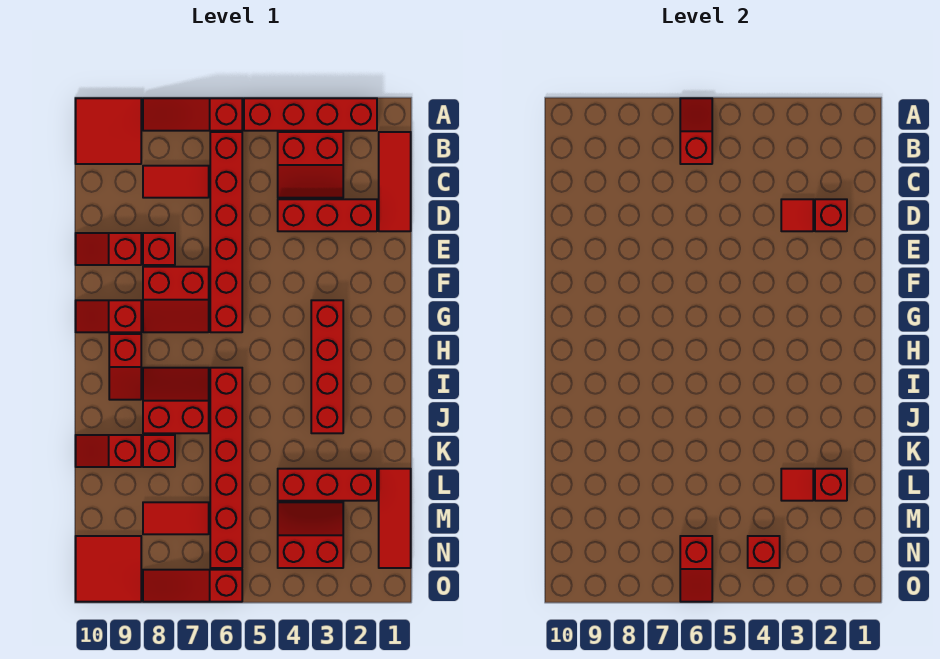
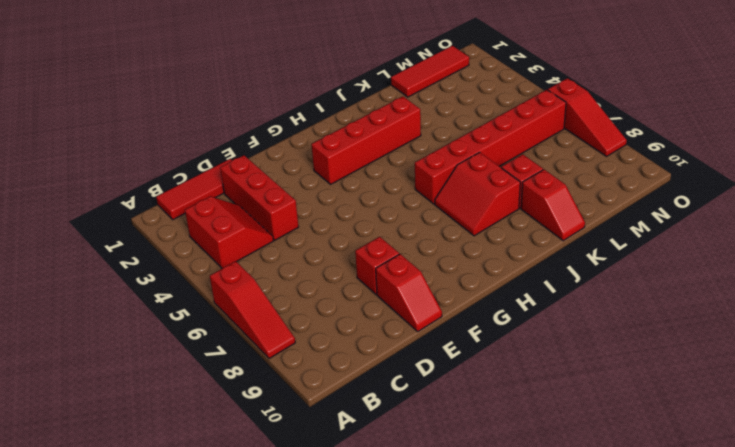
none -> red 1x4 brick [244,98,377,131]
none -> red 2x2 tile [76,98,141,164]
none -> red 1x6 brick [210,132,242,332]
none -> red 1x2 tile [143,166,209,198]

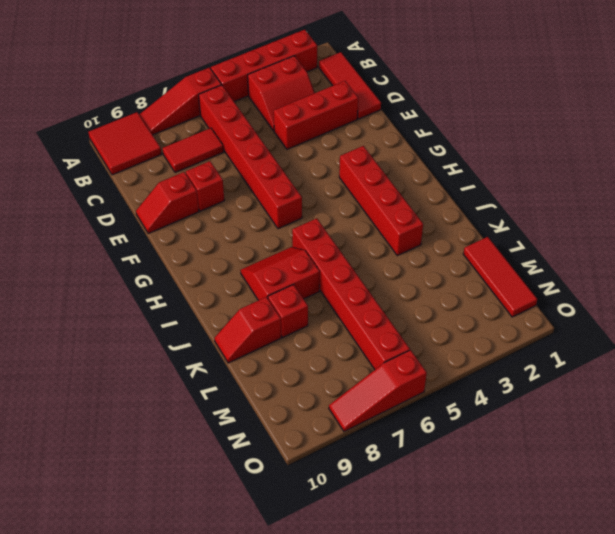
none -> red 2x2 slope [143,267,209,332]
none -> red 1x2 slope [76,300,141,332]
none -> red 1x2 slope [109,334,141,400]
none -> red 1x3 brick [278,469,377,501]

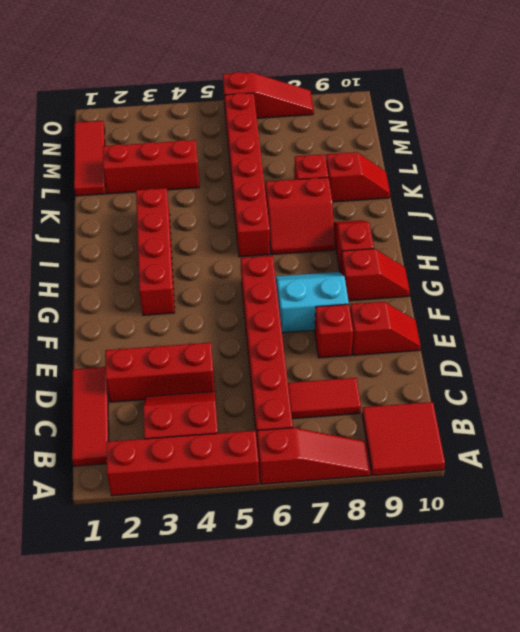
cyan 2x2 slope [275,272,349,333] -> red 2x2 slope [143,267,209,332]
none -> red 2x2 slope [278,502,343,568]
none -> red 1x2 tile [143,502,209,534]
none -> red 2x2 tile [76,536,141,602]
none -> red 1x2 slope [680,98,712,164]

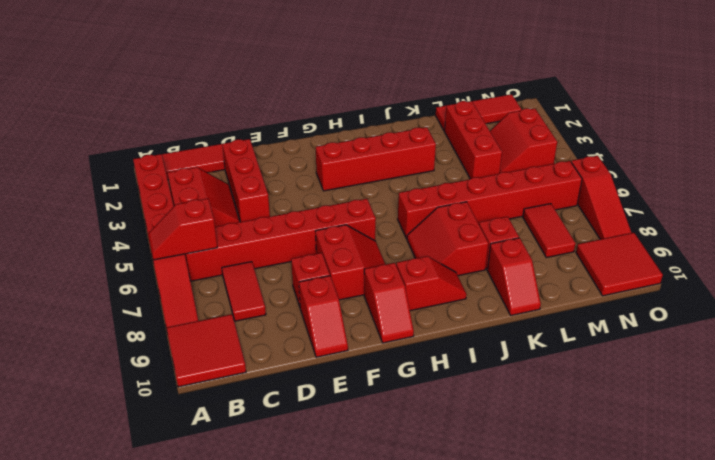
none -> red 1x1 brick [815,199,847,231]
none -> red 1x1 tile [781,199,813,231]
none -> red 1x1 brick [815,469,847,501]
none -> red 1x1 tile [781,469,813,501]

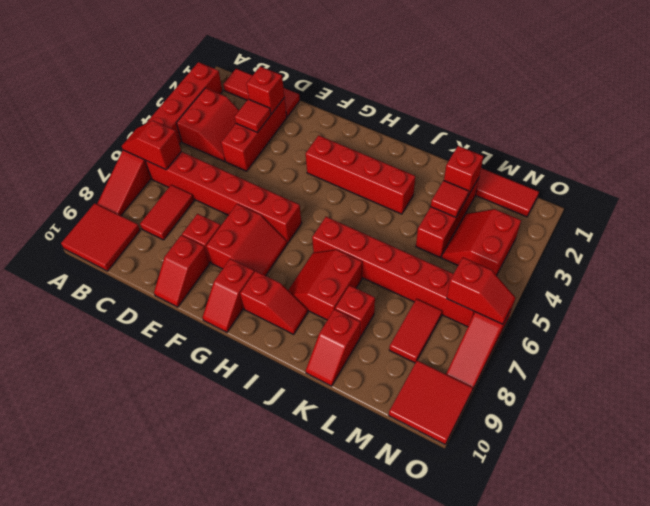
none -> red 1x1 brick [748,536,780,568]

